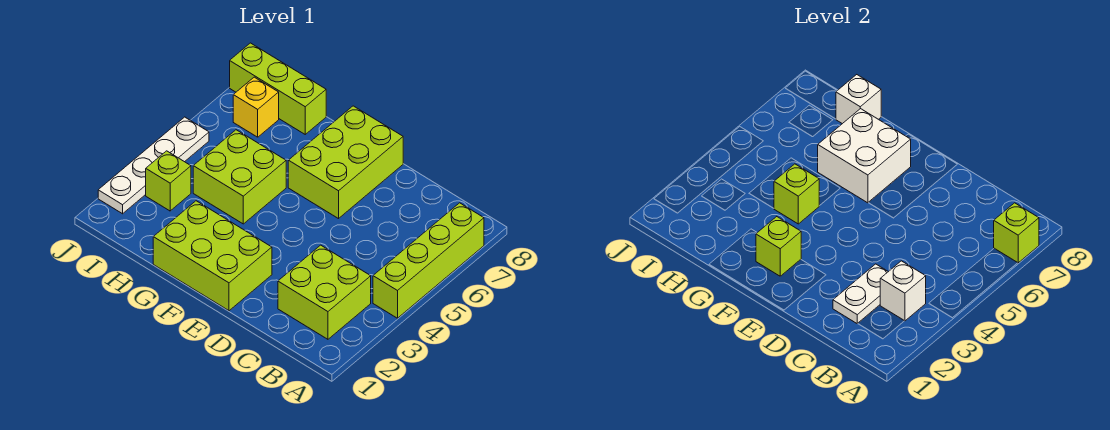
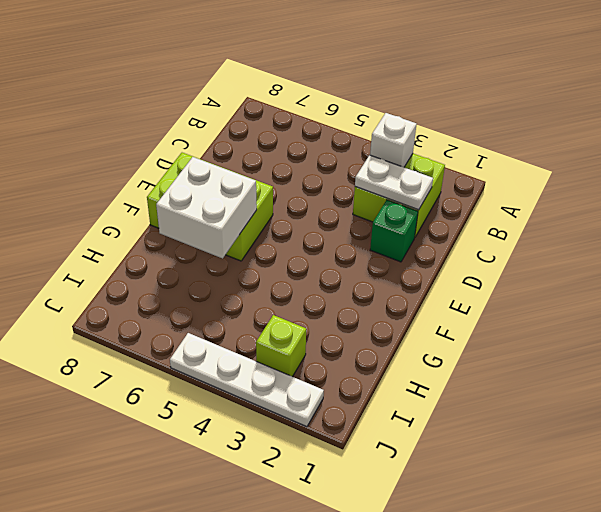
green 1x1 brick [370,200,418,262] -> none
none -> lime 1x4 brick [373,203,484,318]
none -> lime 2x3 brick [153,201,272,311]
none -> lime 2x2 brick [193,130,286,224]

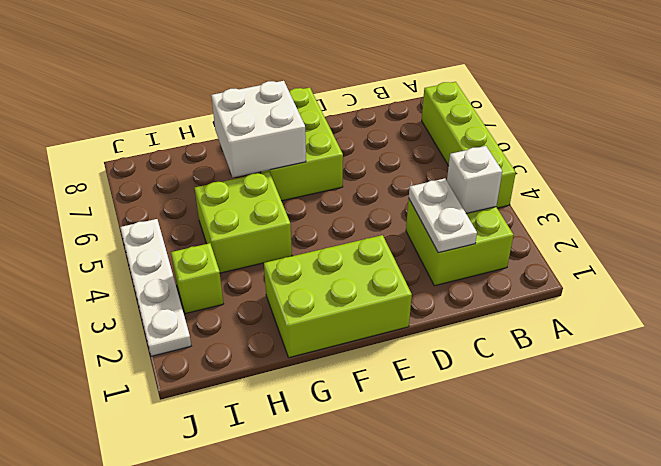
none -> lime 1x3 brick [230,43,326,134]
none -> yellow 1x1 brick [233,77,279,137]
none -> lime 1x1 brick [994,203,1039,263]

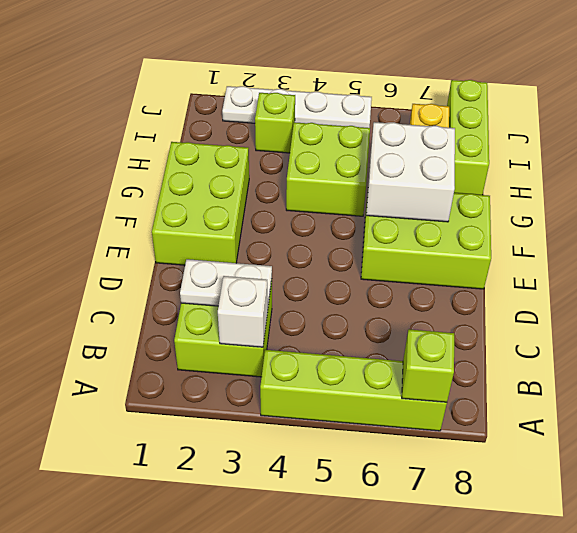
none -> lime 1x1 brick [756,217,801,276]
none -> lime 1x1 brick [774,164,819,224]
none -> white 1x1 brick [836,75,881,124]

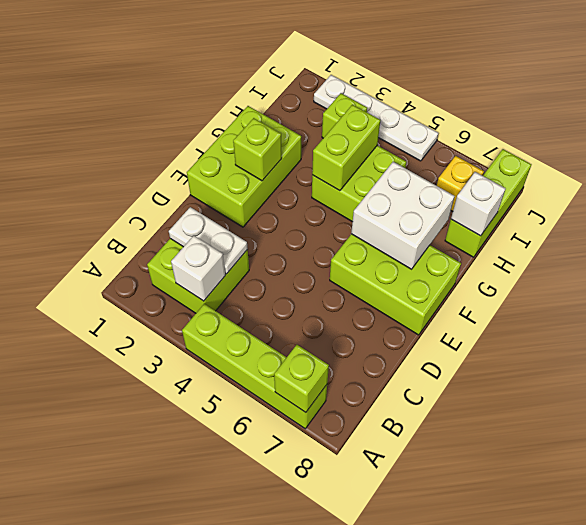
lime 1x2 brick [312,105,381,191] -> lime 1x1 brick [774,164,819,224]

